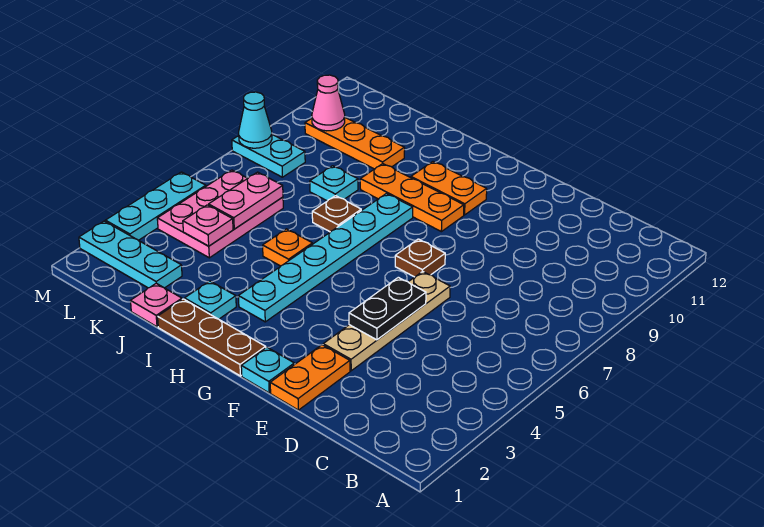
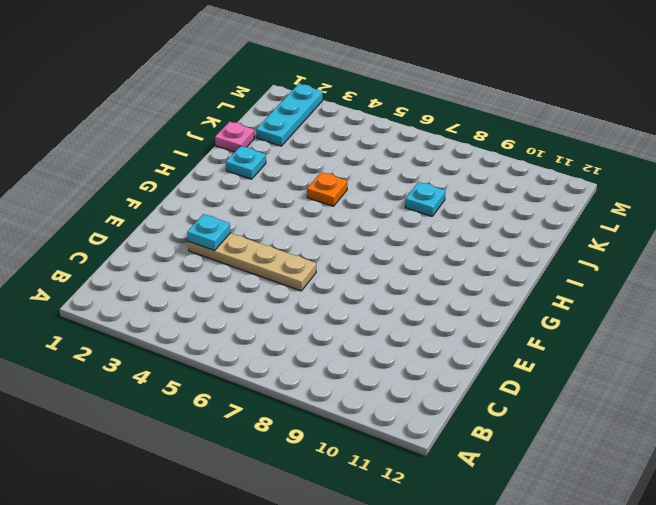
cyan 1x1 plate [187,214,230,251] -> cyan 1x1 plate moved to [241,347,294,393]
none -> orange 1x2 plate [270,345,350,410]
none -> brown 1x1 plate [395,239,445,277]
none -> brown 1x3 plate [158,299,266,376]

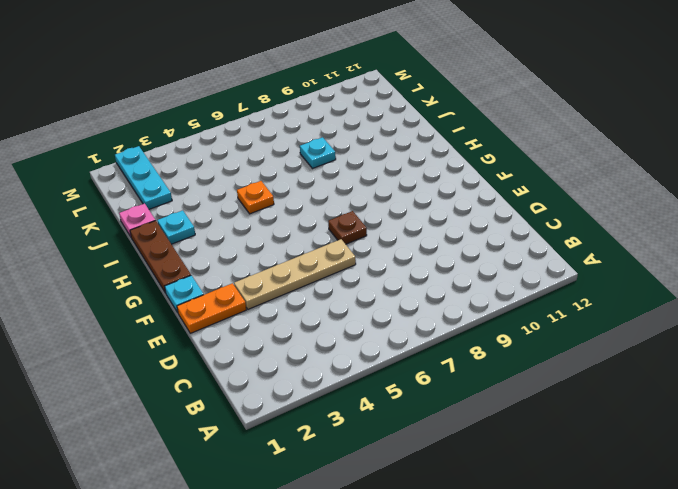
none -> orange 1x3 plate [360,164,464,232]
none -> orange 1x2 plate [411,162,487,215]
none -> cyan 1x6 plate [238,194,413,322]

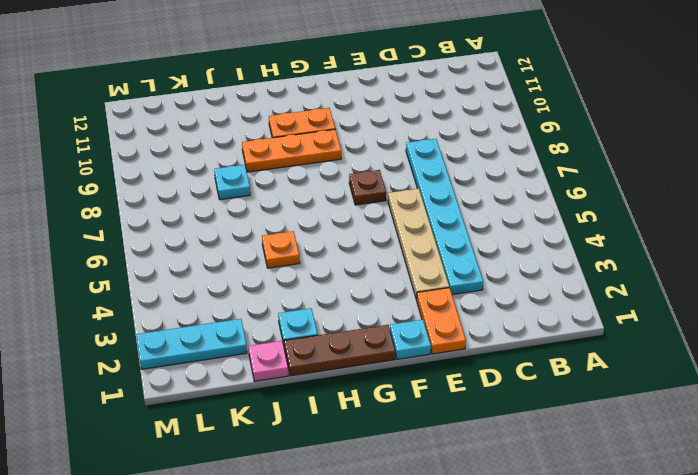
cyan 1x6 plate [406,139,483,295] -> cyan 1x6 plate moved to [238,194,413,322]
none -> brown 1x1 plate [312,196,361,232]
none -> orange 1x3 plate [305,118,405,169]
none -> pink 2x3 plate [157,170,283,258]

